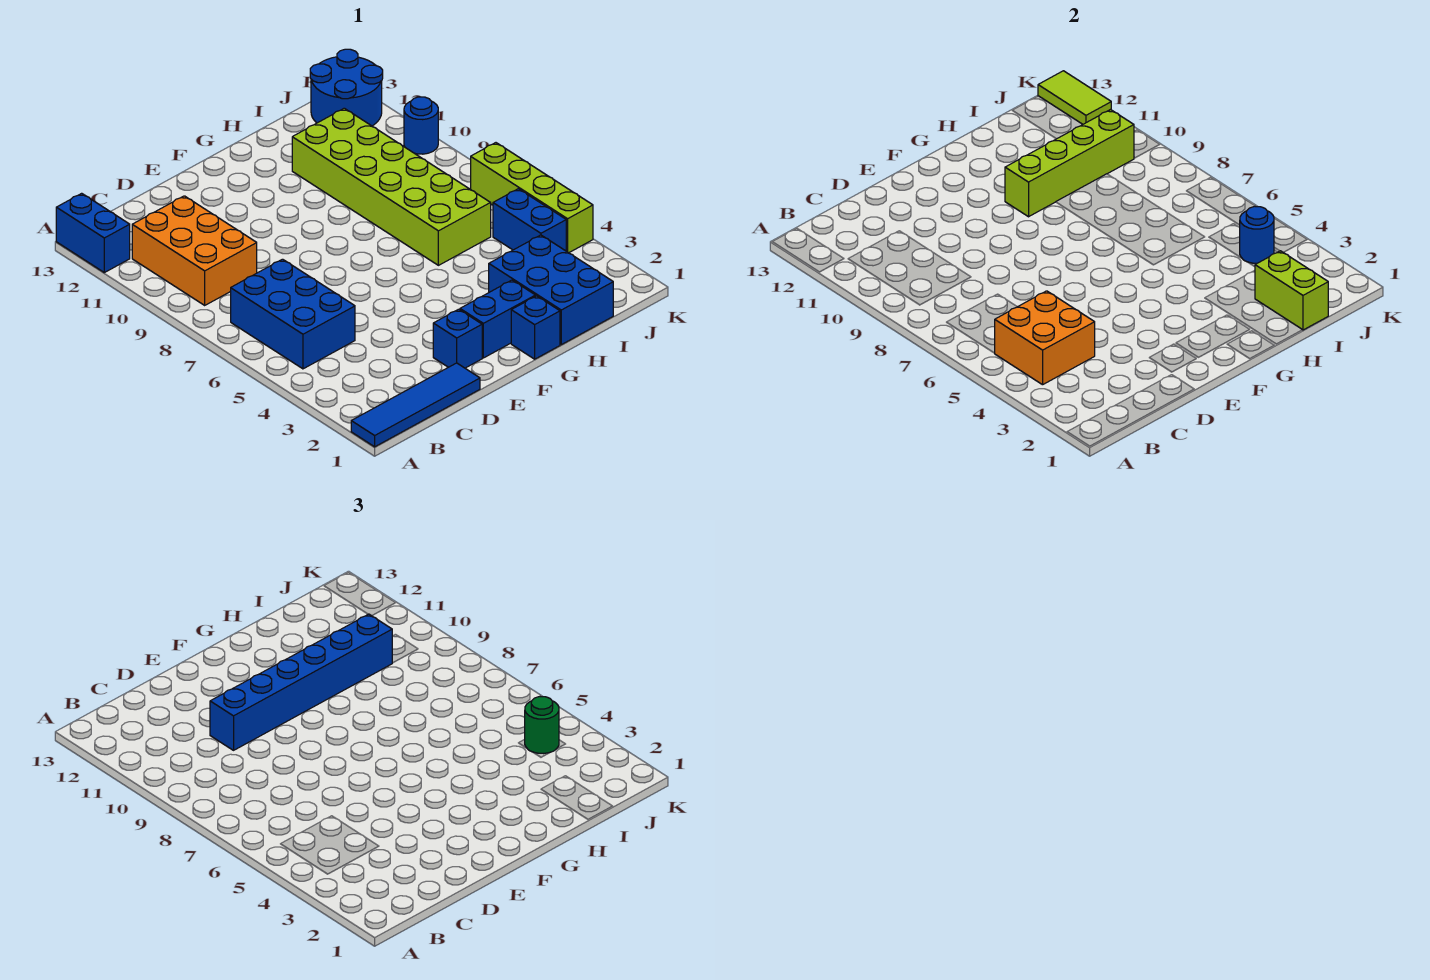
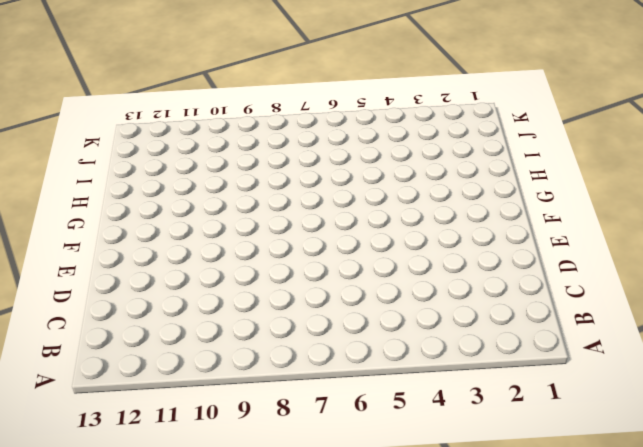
none -> blue 1x4 tile [351,363,480,447]
none -> blue 1x2 brick [56,193,130,273]
none -> blue 2x3 brick [231,259,355,369]

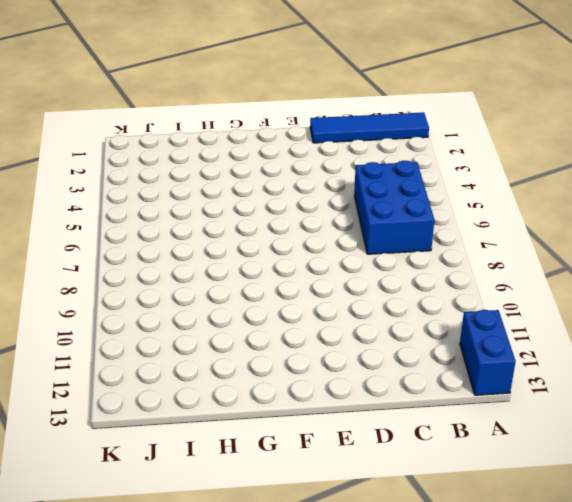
none -> orange 2x3 brick [132,196,257,305]
none -> blue 1x1 brick [433,309,482,368]
none -> blue 1x2 brick [460,280,536,358]

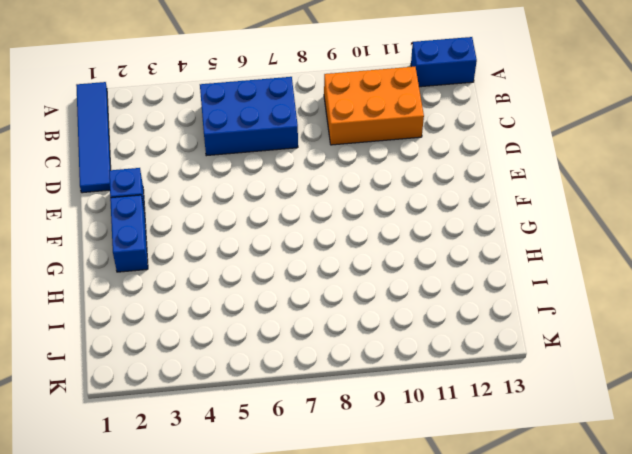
none -> blue 1x1 brick [511,296,560,359]
none -> blue 2x3 brick [489,235,613,345]
none -> lime 2x6 brick [292,108,491,265]

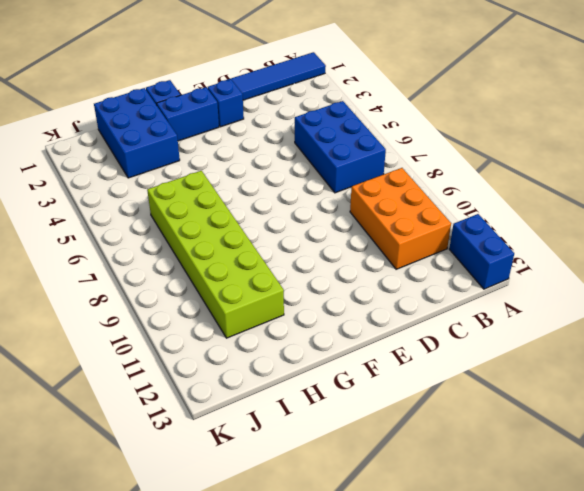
none -> blue 1x2 brick [493,189,566,251]
none -> blue 2x2 round brick [310,49,383,126]
none -> lime 1x4 brick [471,143,593,253]

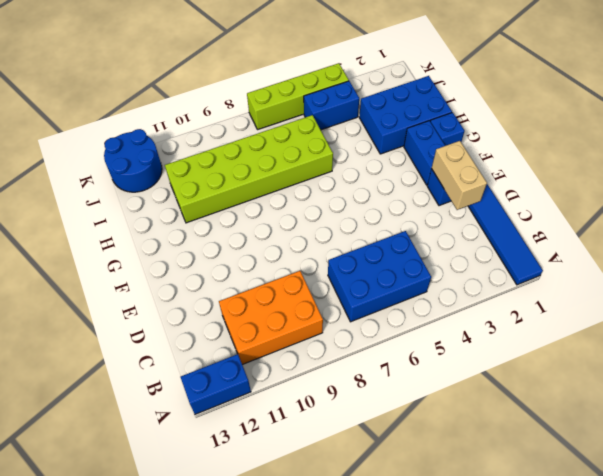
tan 1x2 brick [432,141,487,210] -> none
none -> blue 1x1 round brick [404,97,438,154]
none -> orange 2x2 brick [995,291,1095,385]
none -> lime 1x4 brick [1005,110,1134,217]

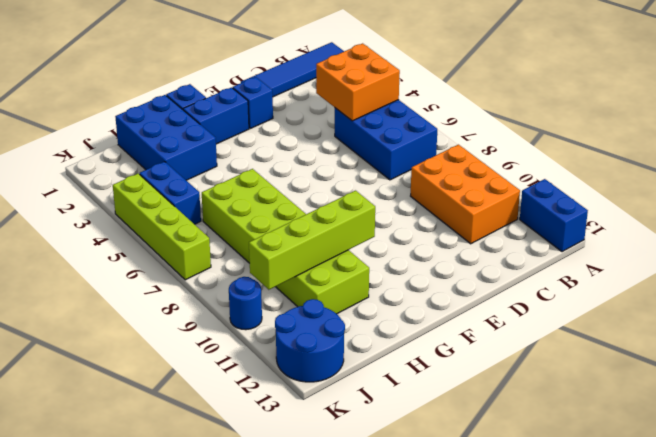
none -> lime 1x2 brick [1255,251,1328,330]
none -> blue 1x1 round brick [1240,207,1274,263]
none -> lime 1x2 tile [1038,71,1111,124]

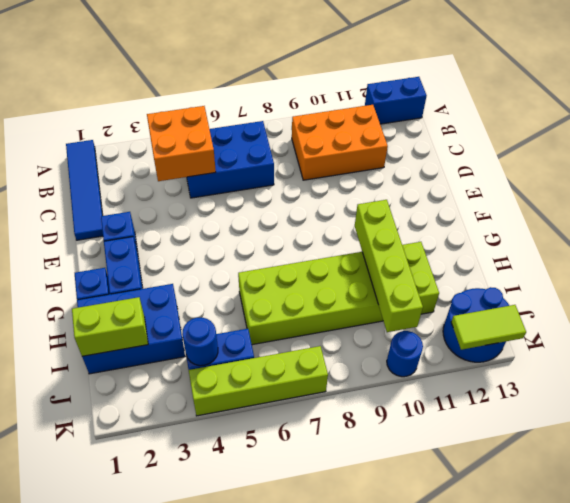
none -> blue 1x6 brick [210,614,392,750]
none -> green 1x1 round brick [525,697,559,754]

